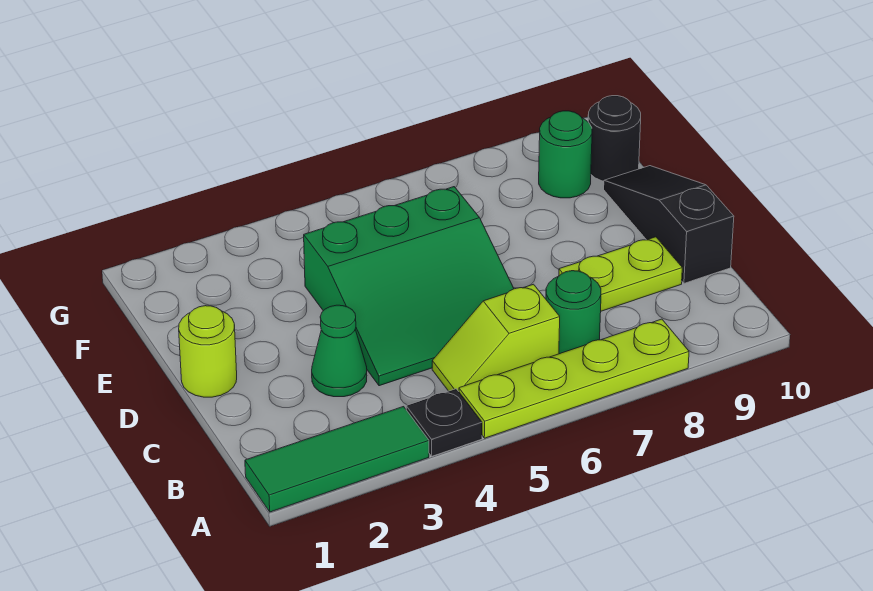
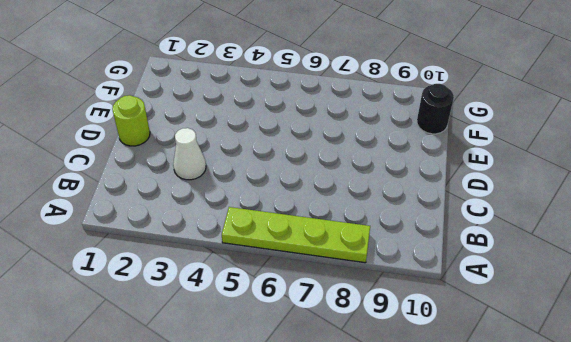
white 1x1 cone [173,128,206,180] -> green 1x1 cone [312,305,367,397]
none -> green 1x3 tile [245,407,429,512]
none -> black 1x1 plate [406,389,482,456]
none -> lime 1x2 slope [432,284,560,391]

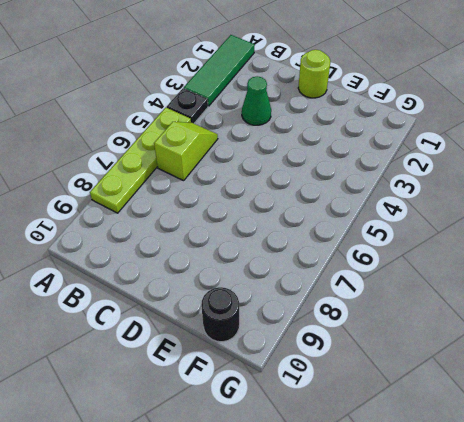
none -> green 1x1 round brick [546,271,601,354]
none -> green 3x3 slope [304,187,514,386]
none -> lime 1x2 plate [559,237,682,311]

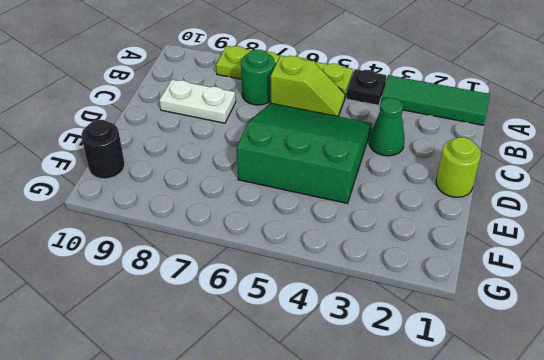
white 1x2 plate [159,80,236,123] -> lime 1x2 plate [559,237,682,311]
none -> black 1x3 slope [604,166,734,283]
none -> green 1x1 round brick [539,111,592,198]

